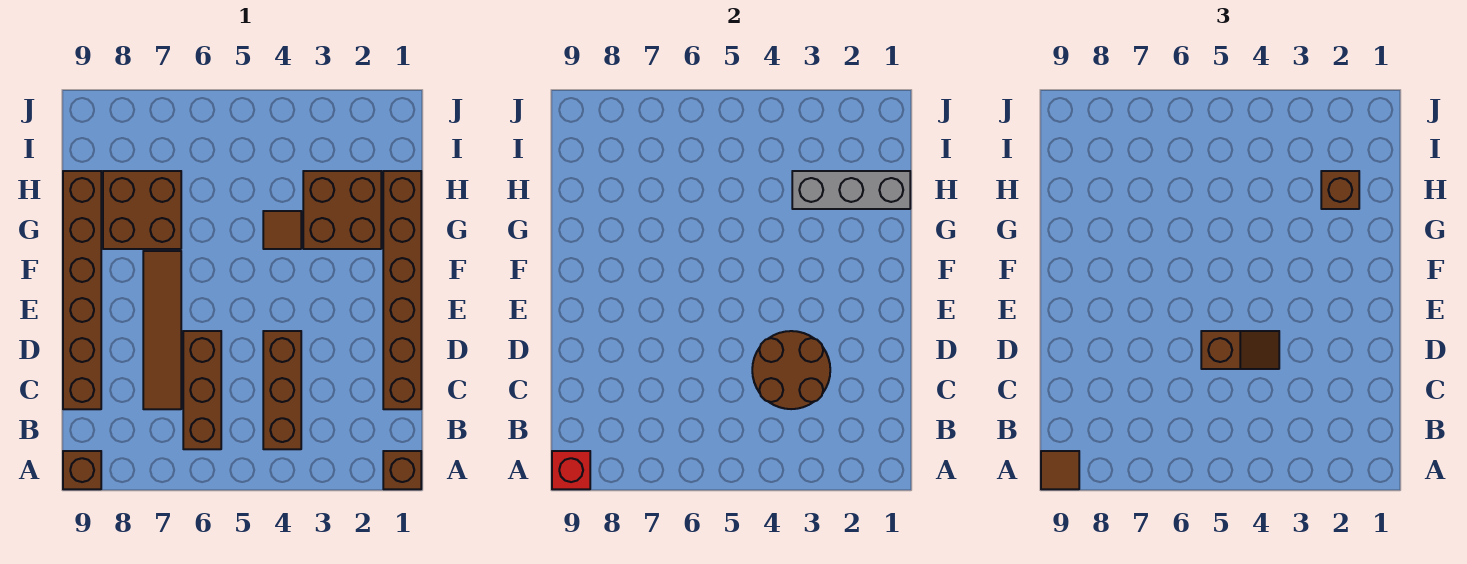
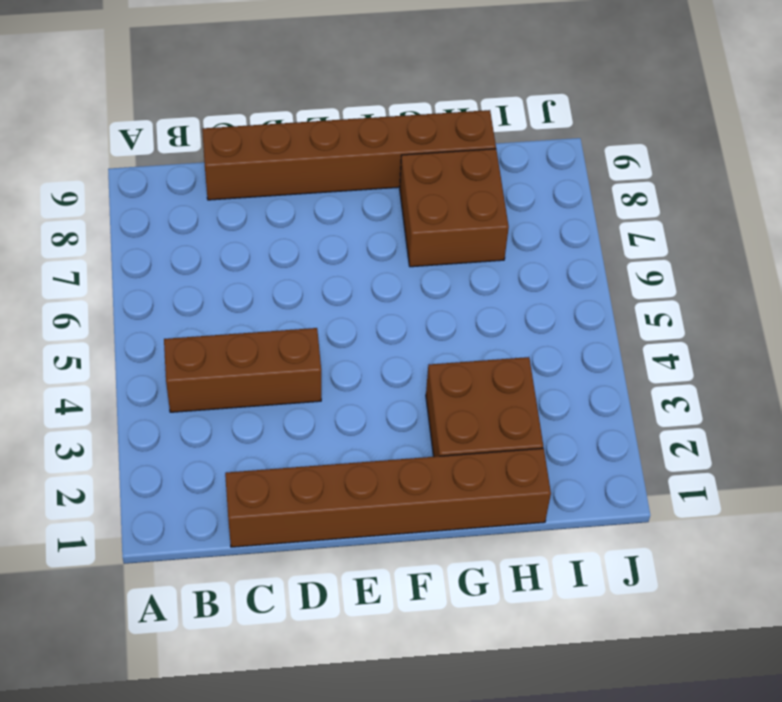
none -> brown 1x1 brick [383,451,421,489]
none -> brown 1x1 brick [63,451,101,489]
none -> brown 1x3 brick [183,331,221,449]

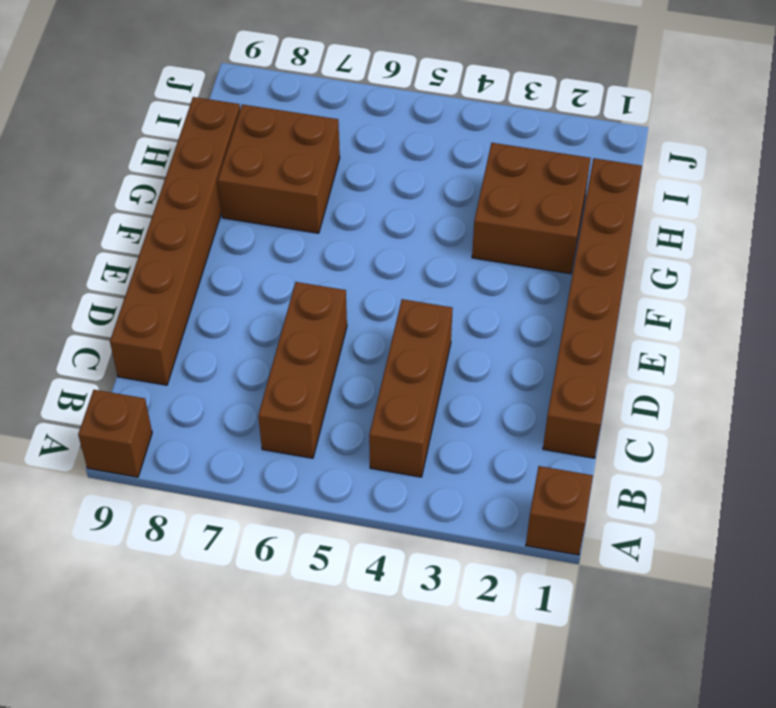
none -> brown 1x4 tile [143,251,181,409]
none -> brown 1x1 tile [263,211,301,249]
none -> red 1x1 brick [552,451,590,489]

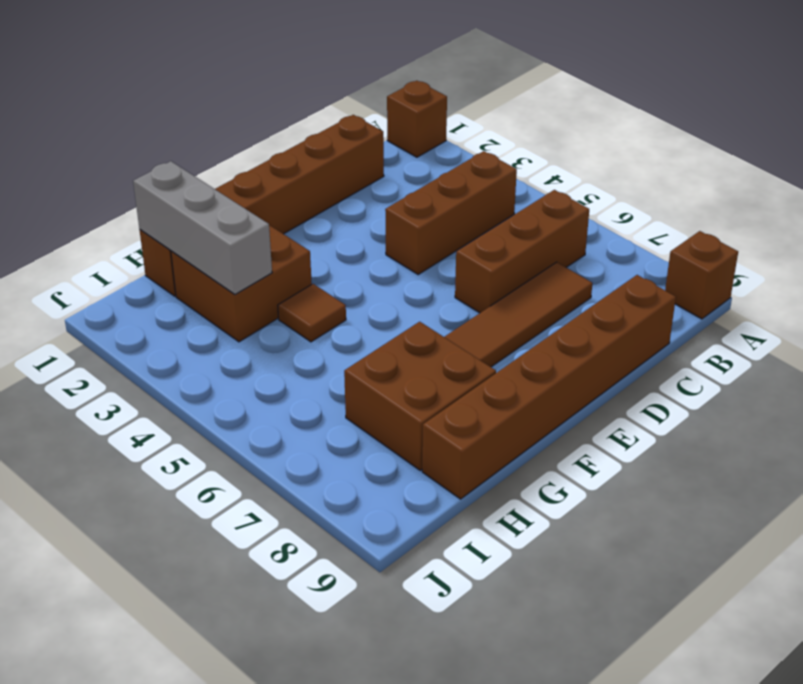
none -> red 1x1 brick [552,451,590,489]
none -> brown 2x2 round brick [752,331,830,409]
none -> brown 1x1 tile [1041,451,1079,489]

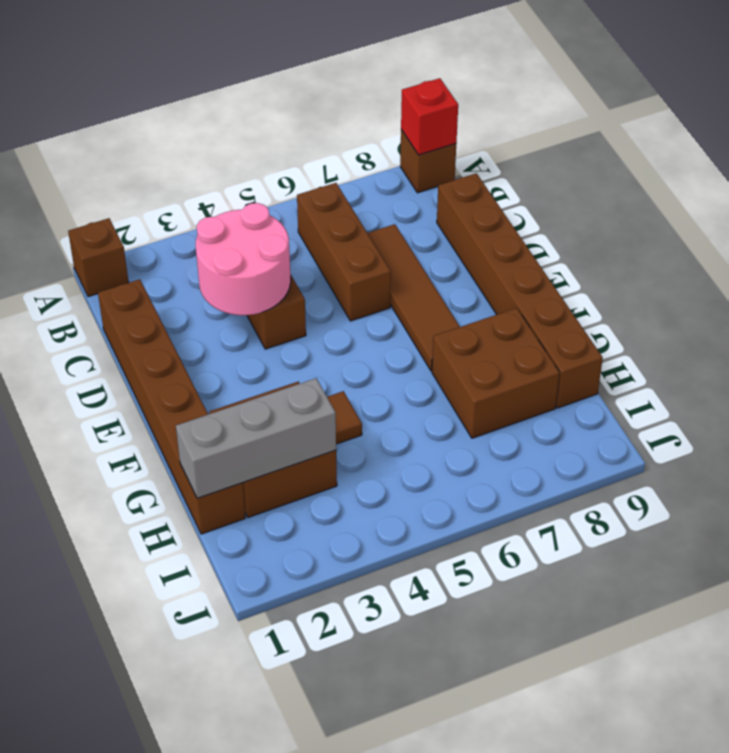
pink 2x2 round brick [196,203,291,315] -> brown 2x2 round brick [752,331,830,409]
none -> brown 1x1 tile [1041,451,1079,489]
none -> brown 1x2 slope [1201,331,1279,369]
none -> brown 1x1 brick [1321,171,1359,209]

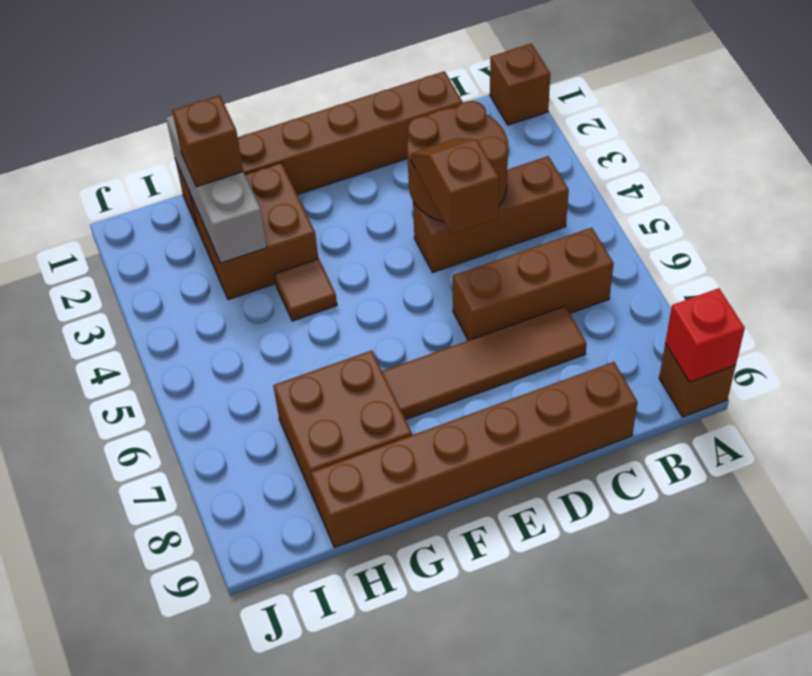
none -> brown 1x1 tile [1041,451,1079,489]

